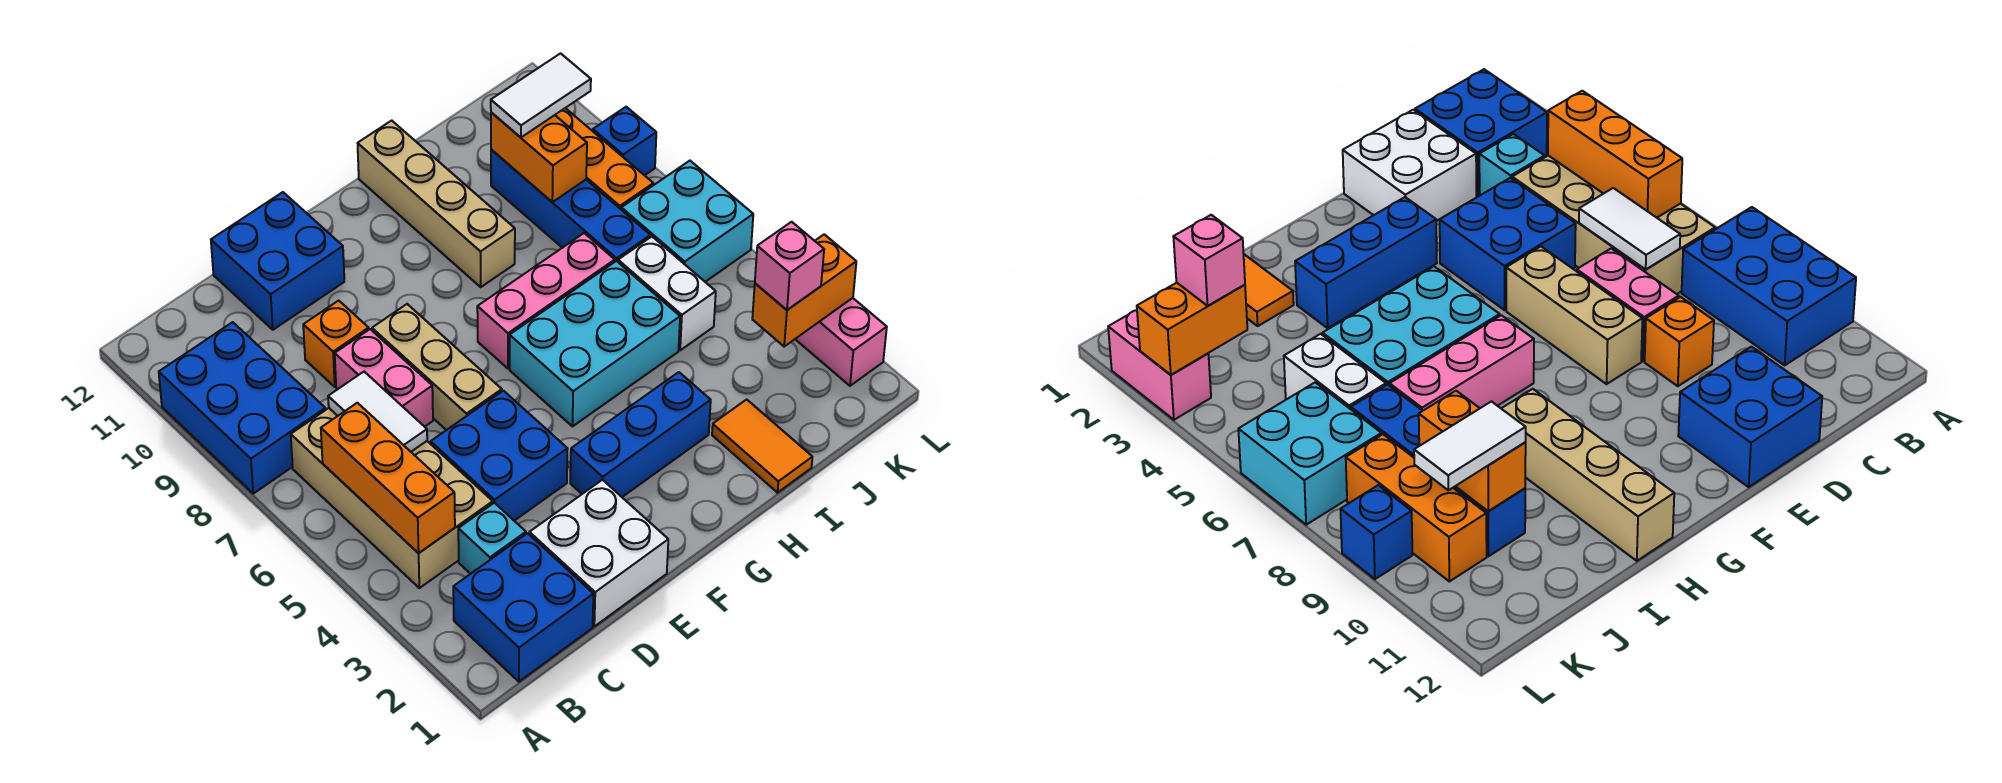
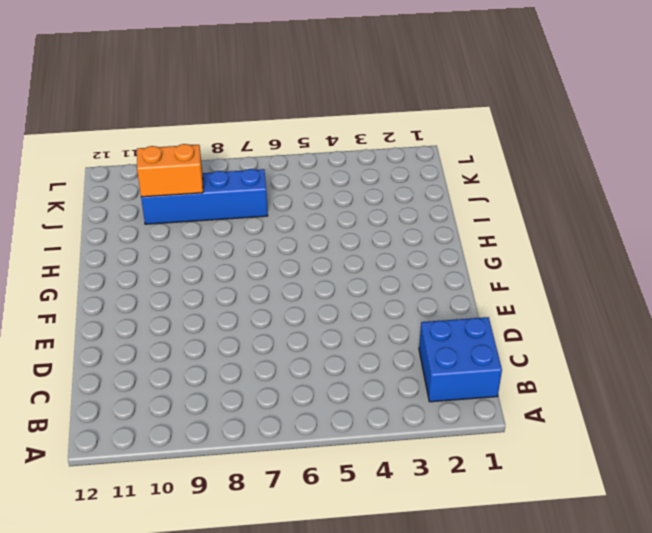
none -> blue 2x3 brick [159,322,325,494]
none -> tan 2x4 brick [291,408,493,588]
none -> cyan 1x1 brick [458,503,526,574]

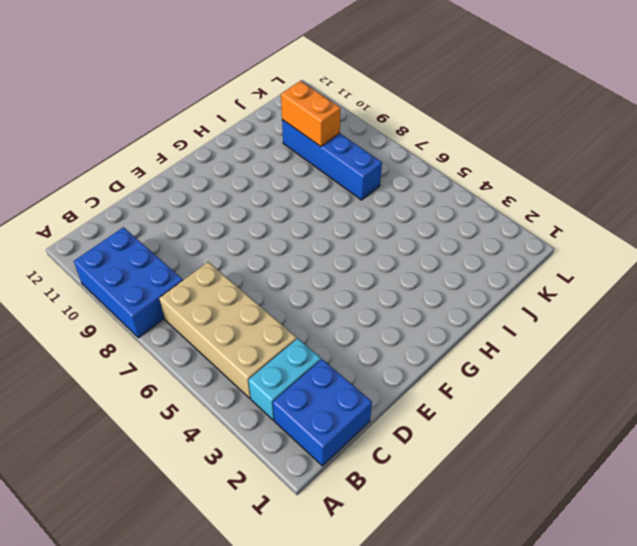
cyan 1x2 brick [248,338,321,420] -> cyan 1x1 brick [458,503,526,574]
none -> white 2x2 brick [529,480,668,626]
none -> blue 2x2 brick [431,391,568,521]
none -> pink 1x2 brick [335,329,433,427]

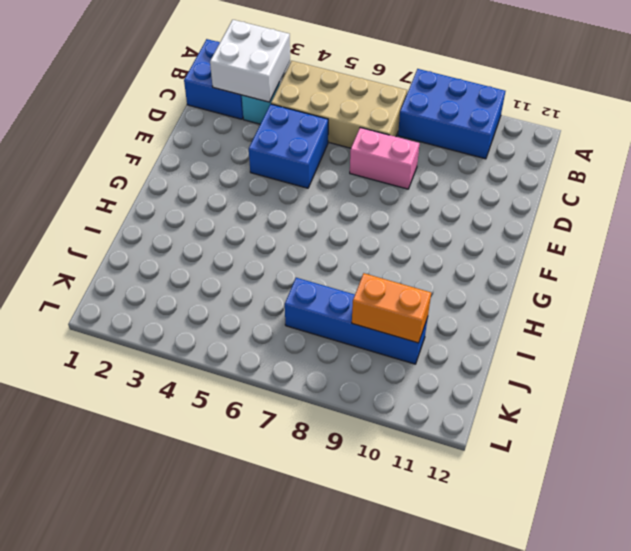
white 2x2 brick [210,20,290,102] -> white 2x2 brick moved to [529,480,668,626]
none -> orange 1x1 brick [303,300,369,387]
none -> blue 2x2 brick [211,192,344,330]
none -> tan 1x3 brick [372,304,502,430]

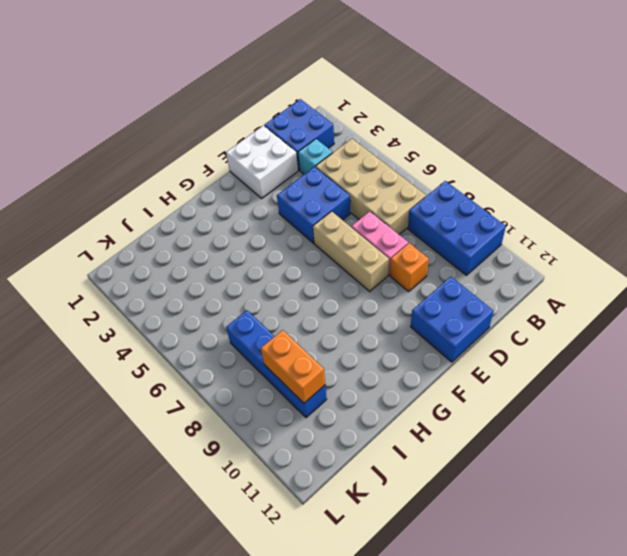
none -> blue 1x3 brick [570,372,711,497]
none -> cyan 2x3 brick [510,261,680,426]
none -> pink 1x3 brick [477,233,615,368]

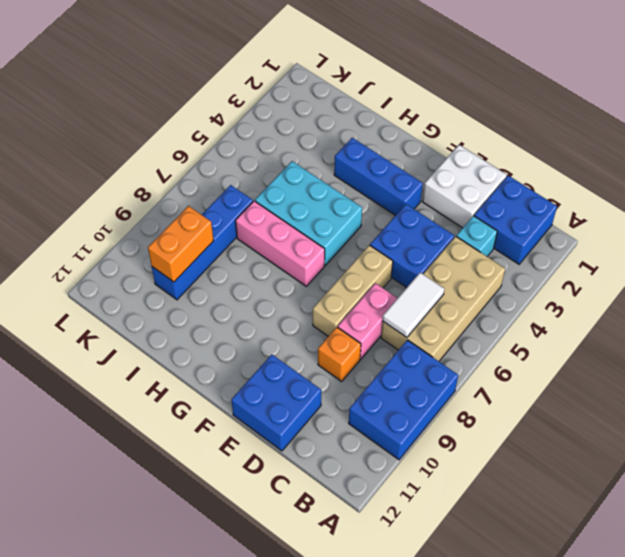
none -> tan 1x4 brick [358,121,515,287]
none -> orange 1x2 tile [712,399,812,493]
none -> white 1x2 brick [618,237,716,350]

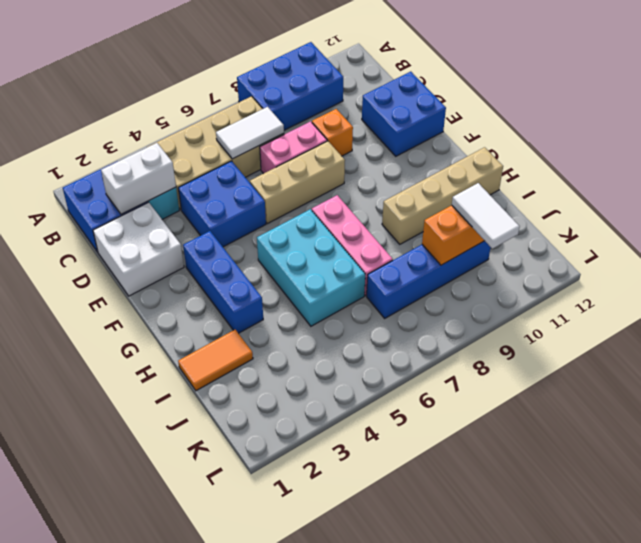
white 1x2 brick [101,143,176,214] -> white 1x2 brick moved to [618,237,716,350]
none -> cyan 2x2 brick [621,161,753,282]
none -> orange 1x3 brick [555,108,653,209]
none -> pink 1x2 brick [795,298,887,386]

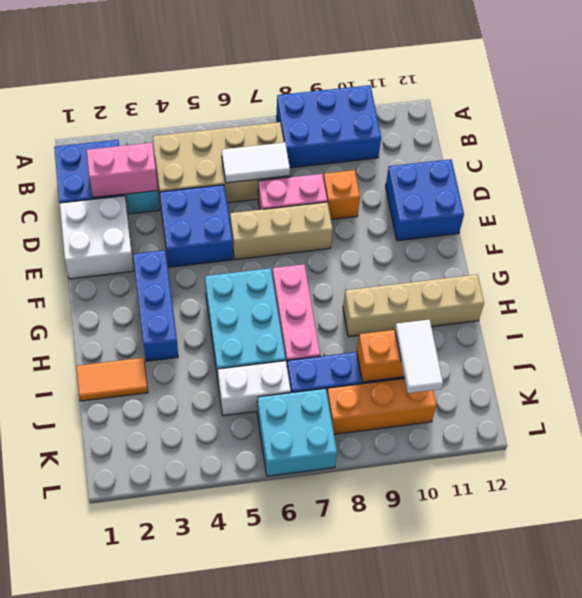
pink 1x2 brick [87,143,158,198] -> pink 1x2 brick moved to [795,298,887,386]
none -> blue 1x1 brick [593,107,656,175]
none -> orange 1x3 brick [321,403,455,553]
none -> orange 1x2 brick [752,234,856,346]

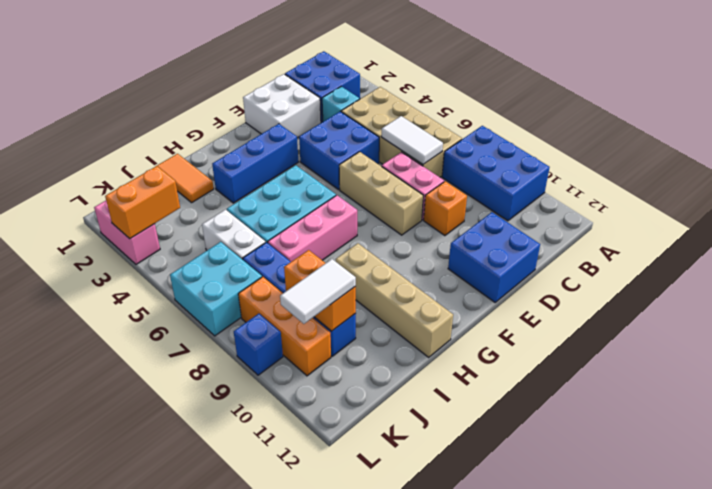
none -> orange 1x3 brick [321,403,455,553]
none -> pink 1x1 brick [755,222,824,310]

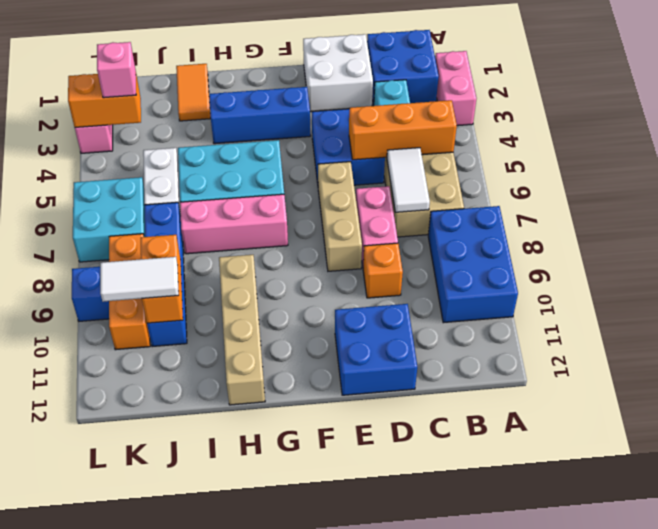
pink 1x2 brick [435,51,477,126] -> none
orange 1x3 brick [349,100,457,160] -> orange 1x3 brick turned to [321,403,455,553]

